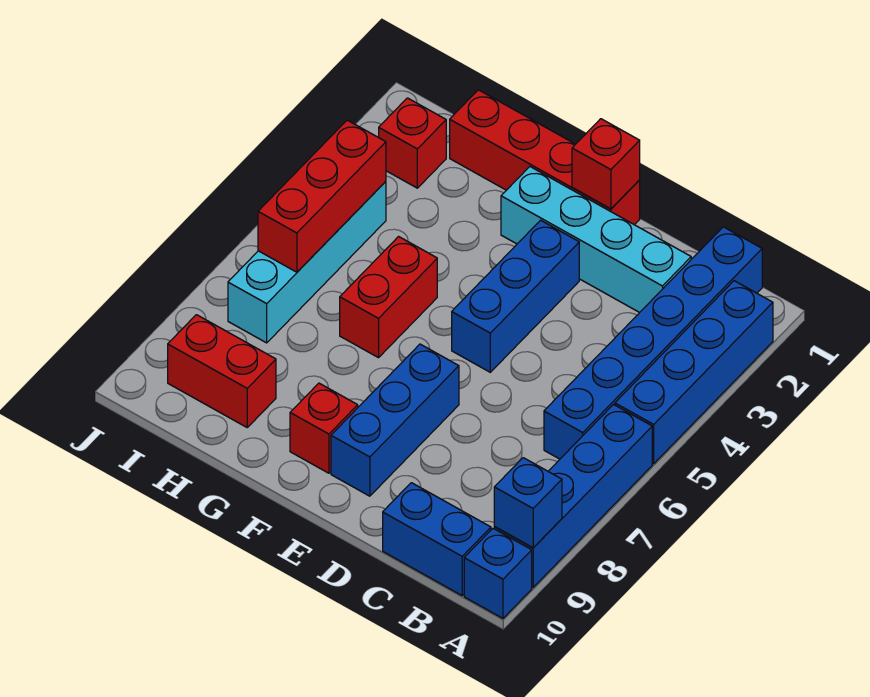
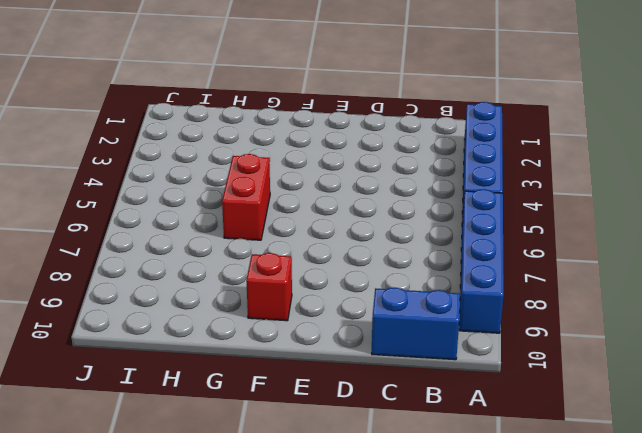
none -> blue 1x1 brick [464,528,532,618]
none -> blue 1x6 brick [544,227,762,459]
none -> cyan 1x4 brick [501,167,691,313]

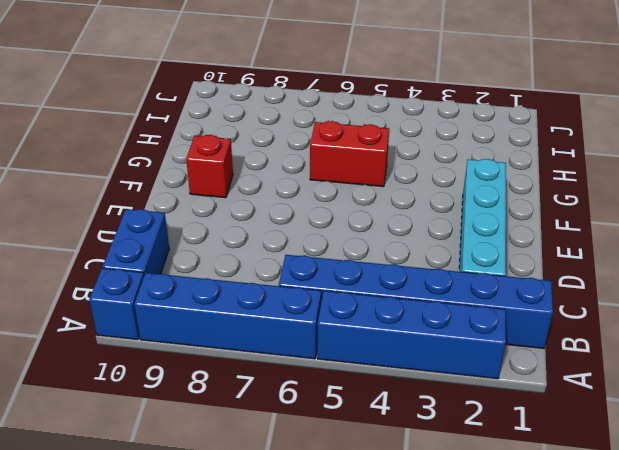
none -> red 1x4 brick [450,90,640,225]
none -> blue 1x3 brick [452,220,579,372]
none -> blue 1x3 brick [331,344,459,496]

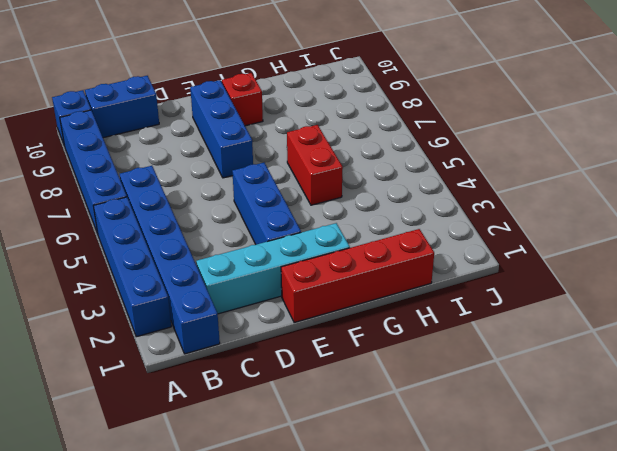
none -> red 1x2 brick [168,315,276,427]
none -> red 1x1 brick [379,98,446,188]
none -> cyan 1x4 brick [228,181,386,343]

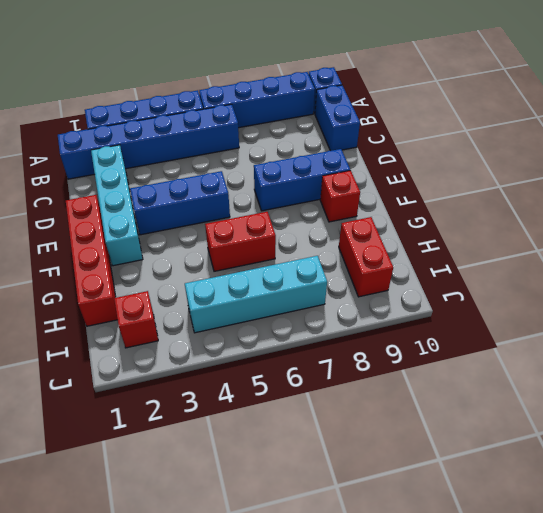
none -> blue 1x1 brick [494,458,562,548]
none -> red 1x1 brick [572,119,640,209]
none -> red 1x3 brick [258,120,386,272]

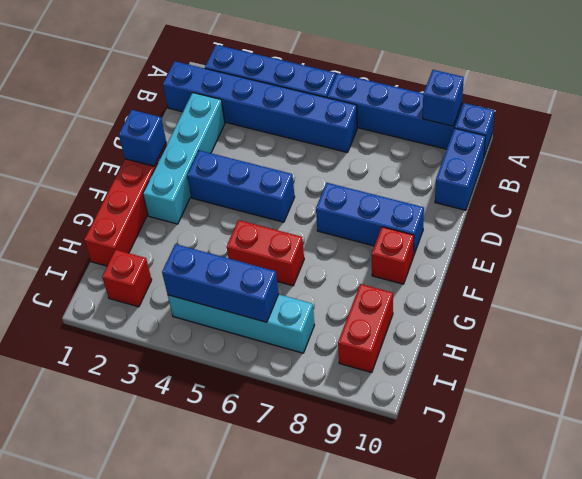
blue 1x1 brick [119,110,166,166] -> red 1x1 brick [572,119,640,209]
blue 1x3 brick [162,244,279,322] -> red 1x3 brick [258,120,386,272]

